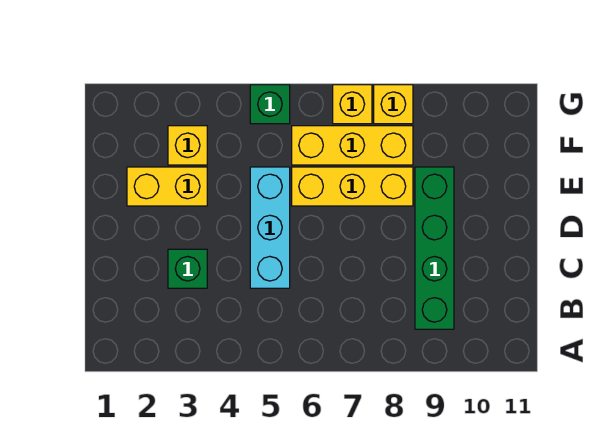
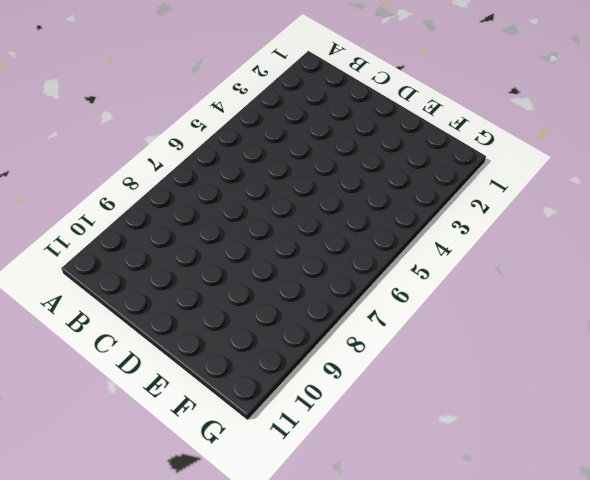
none -> green 1x4 brick [415,167,454,329]
none -> green 1x1 brick [168,249,207,288]

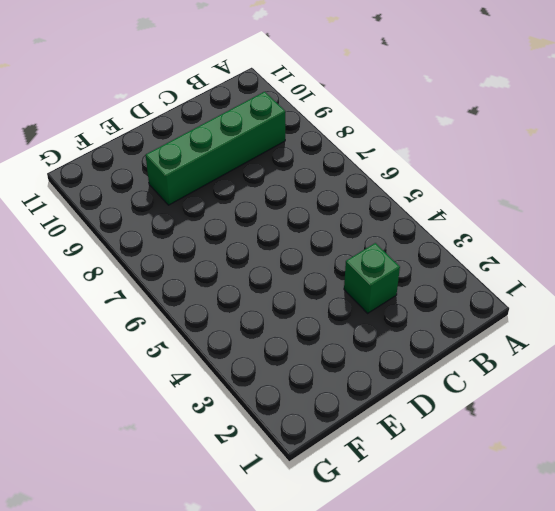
none -> cyan 1x3 brick [250,167,290,288]
none -> yellow 1x2 brick [127,167,207,206]

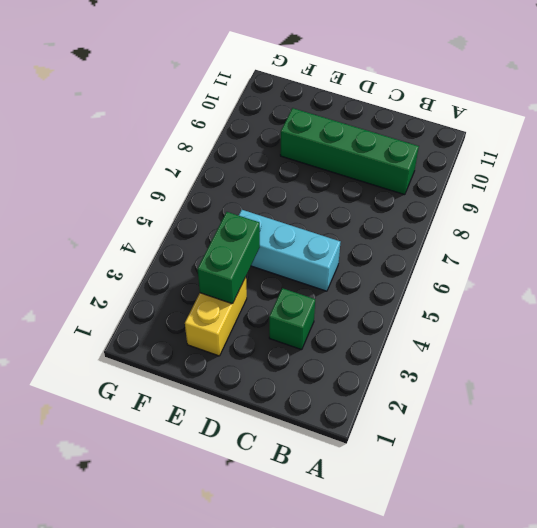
green 1x2 brick [198,212,260,304] -> none
none -> yellow 1x3 brick [292,167,413,206]
none -> yellow 1x1 brick [168,126,207,165]

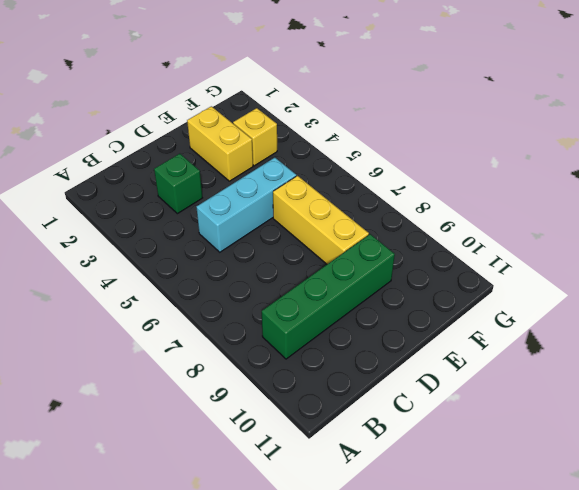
none -> yellow 1x3 brick [292,126,413,165]
none -> green 1x1 brick [250,85,290,124]

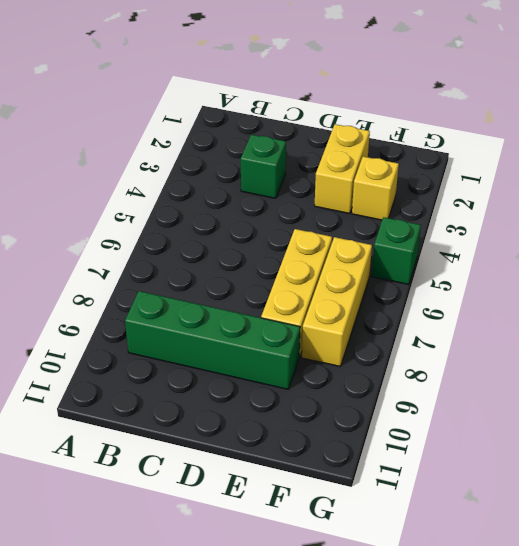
none -> cyan 1x3 brick [250,167,290,288]
none -> yellow 1x1 brick [333,85,372,124]

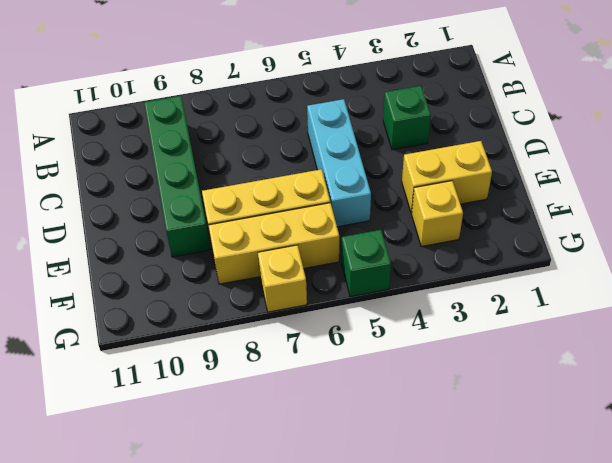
none -> yellow 1x1 brick [374,85,413,124]

